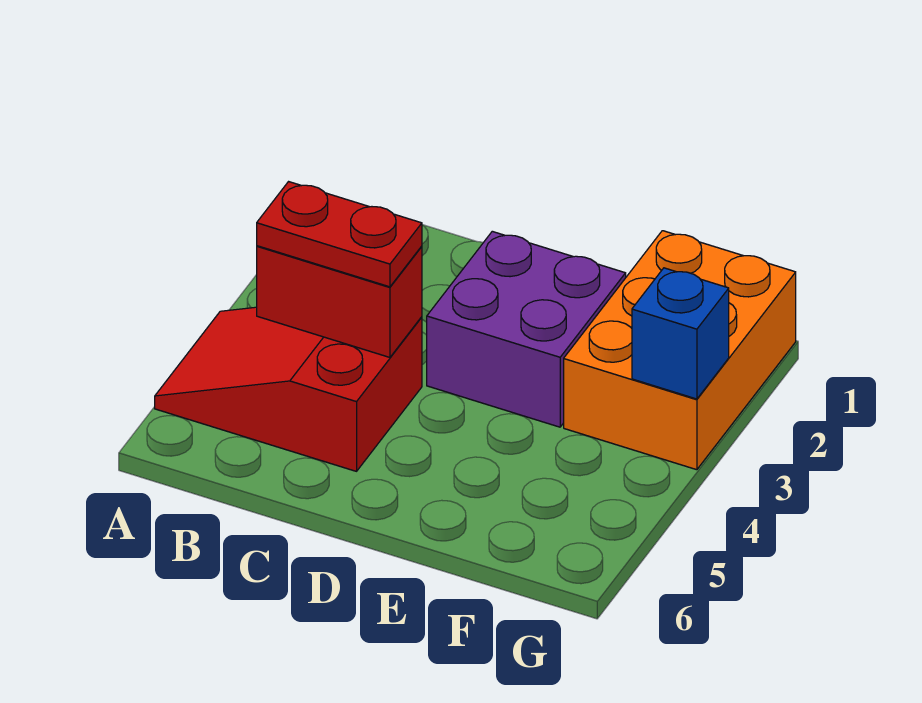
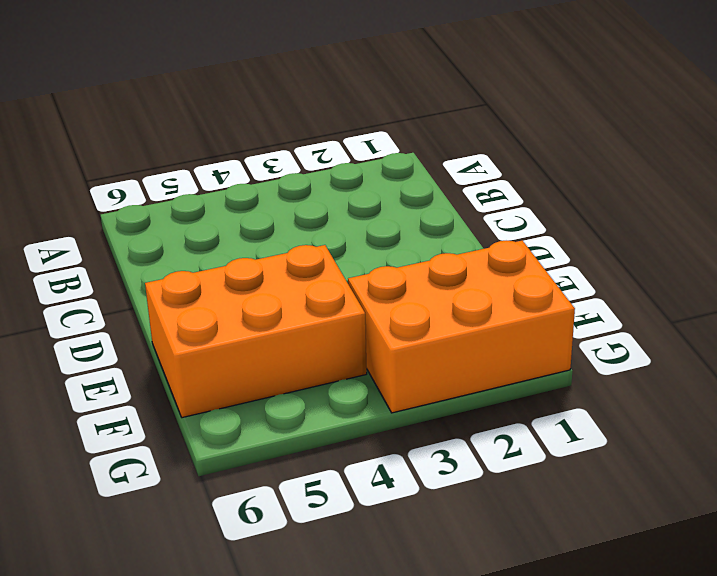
orange 2x3 brick [145,245,367,418] -> none
none -> red 2x3 slope [155,307,422,471]
none -> purple 2x2 brick [427,231,626,427]

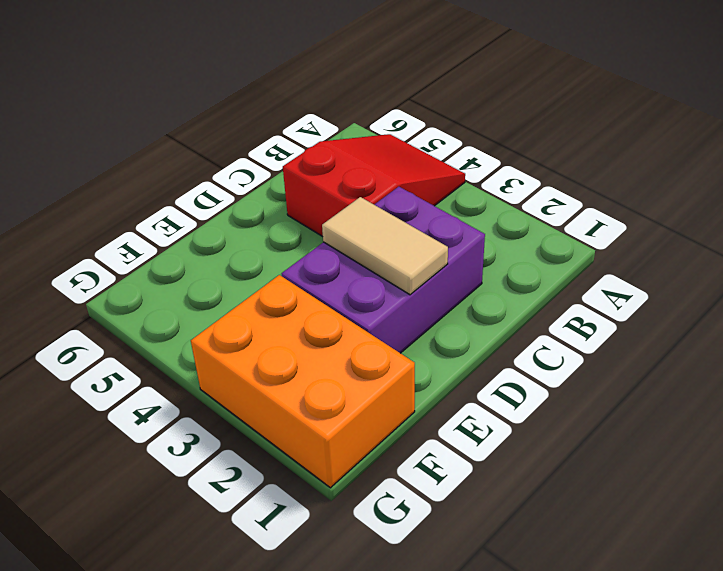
purple 2x3 brick [282,187,485,353] -> purple 2x2 brick [427,231,626,427]
tan 1x2 tile [322,197,448,295] -> none
none -> red 1x2 brick [257,246,422,357]
none -> blue 1x1 brick [632,268,729,399]

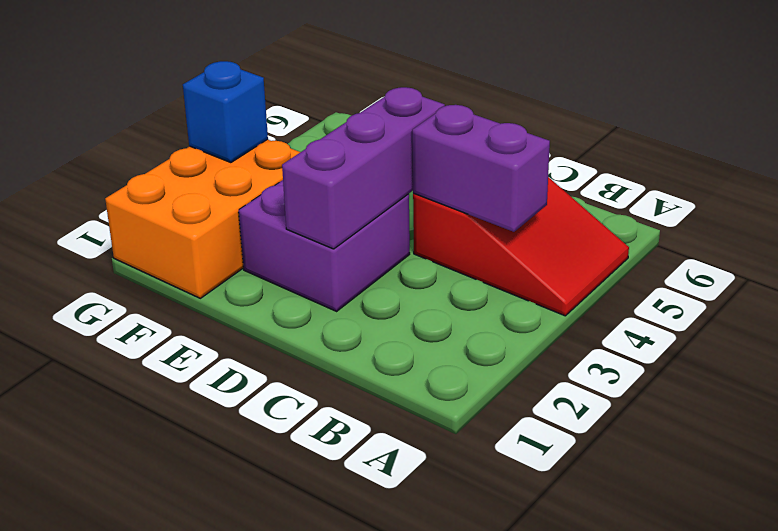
purple 1x2 brick [412,105,550,232] -> red 1x2 brick [257,246,422,357]
purple 1x3 brick [282,87,445,249] -> none
none -> red 1x2 plate [257,182,422,287]

